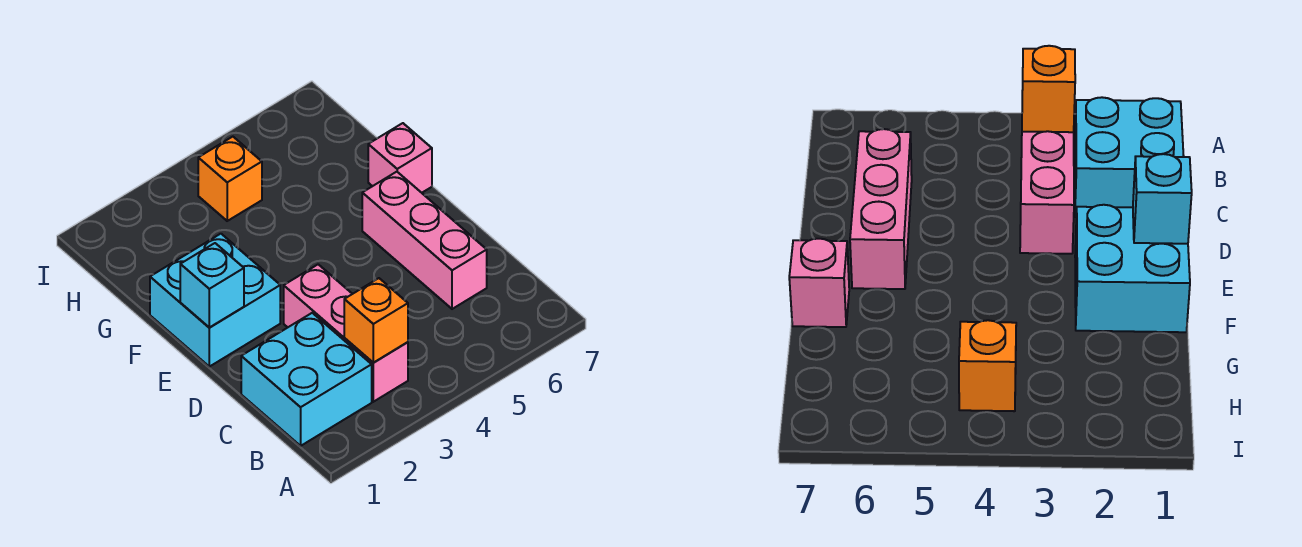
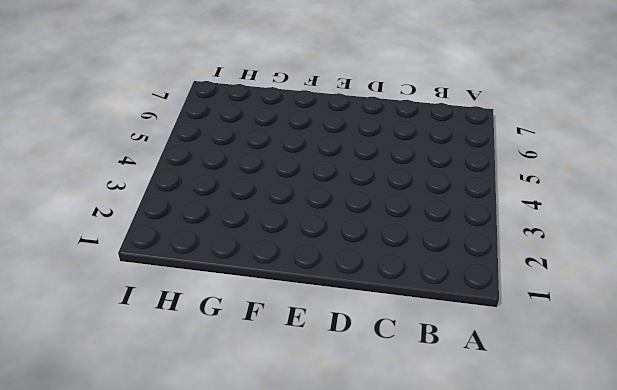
none -> cyan 2x2 brick [241,313,372,446]
none -> pink 1x3 brick [284,264,408,402]

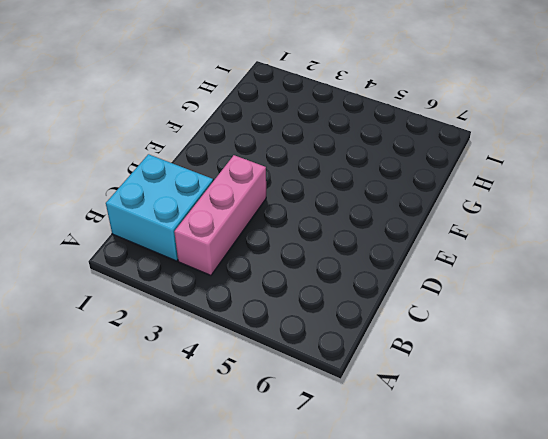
none -> pink 1x3 brick [362,172,487,309]
none -> cyan 2x2 brick [150,234,280,367]

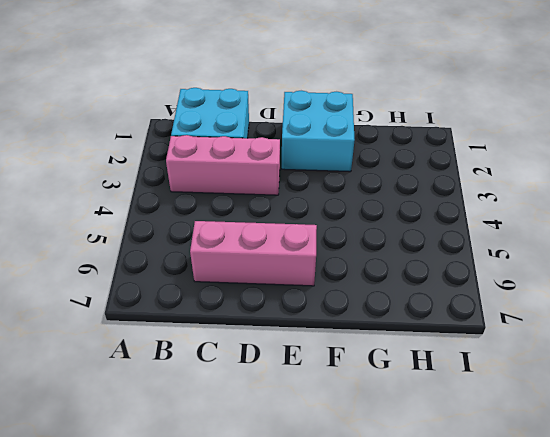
none -> pink 1x1 brick [368,123,432,193]
none -> orange 1x1 brick [198,137,262,221]

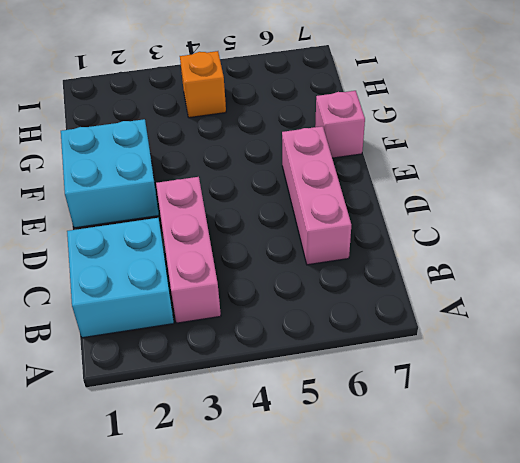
none -> orange 1x1 brick [344,278,408,363]
none -> cyan 1x1 brick [180,243,244,327]

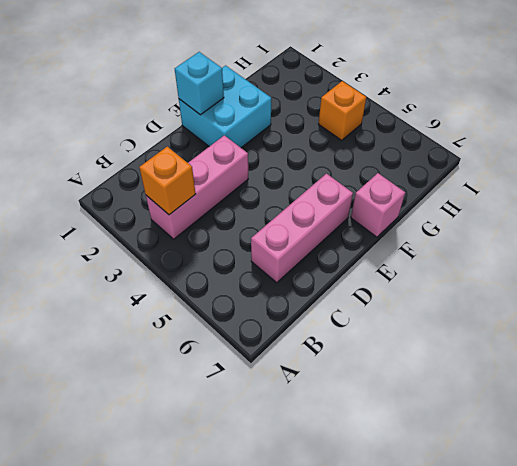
none -> cyan 2x2 brick [241,313,372,446]

